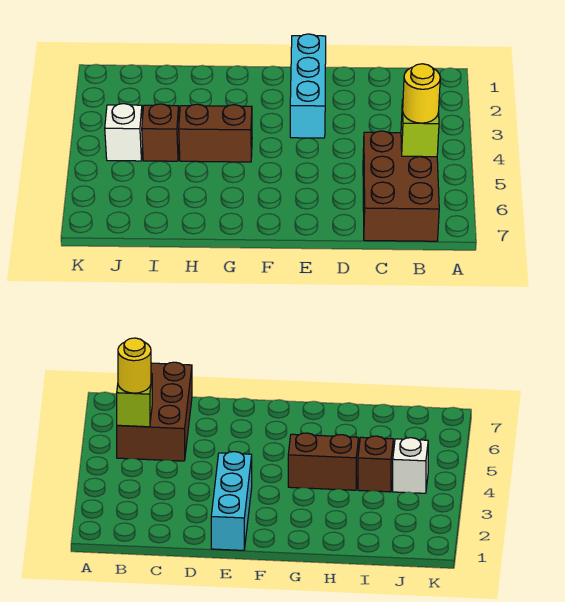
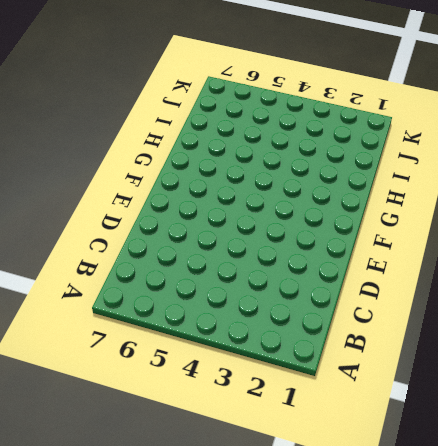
none -> brown 2x3 brick [363,131,439,241]
none -> cyan 1x3 brick [290,34,326,138]

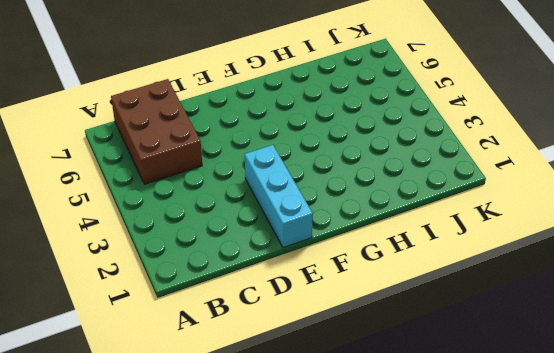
none -> brown 1x2 brick [179,104,252,162]
none -> brown 1x1 brick [142,104,179,161]

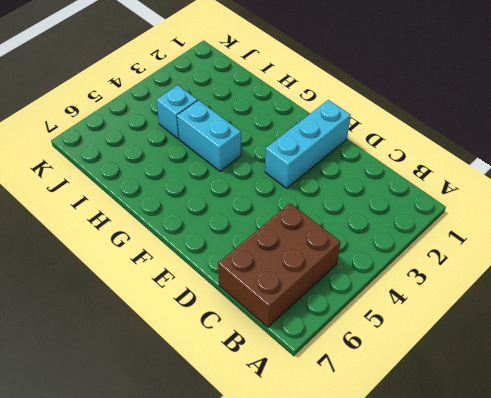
cyan 1x2 brick [177,100,241,171] -> brown 1x2 brick [179,104,252,162]
cyan 1x1 brick [156,85,198,139] -> brown 1x1 brick [142,104,179,161]
none -> white 1x1 brick [105,104,143,161]
none -> lime 1x1 brick [401,100,439,157]

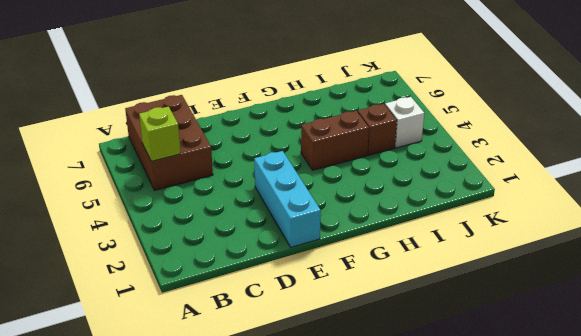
none -> yellow 1x1 round brick [403,64,440,123]

